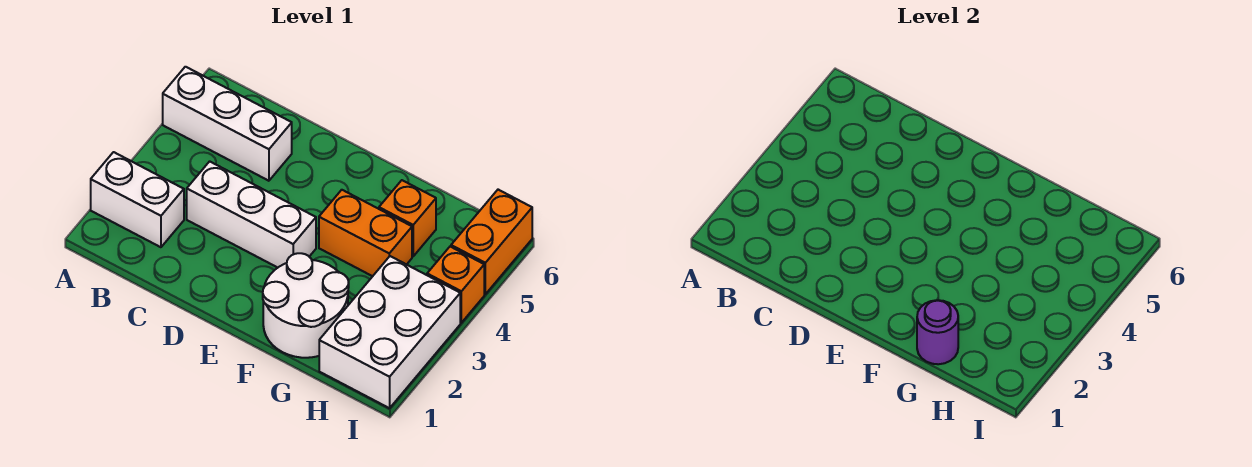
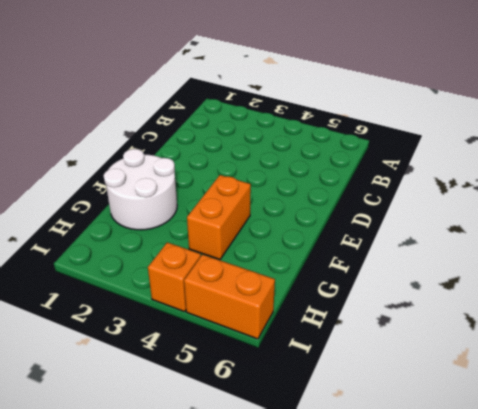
none -> white 1x2 brick [91,152,184,247]
none -> white 1x3 brick [163,67,292,181]

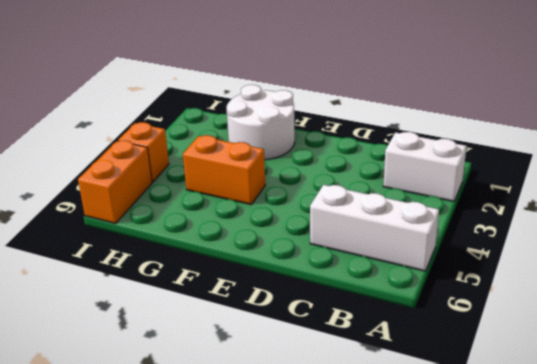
none -> white 1x3 brick [187,161,316,268]
none -> orange 1x1 brick [379,180,436,256]

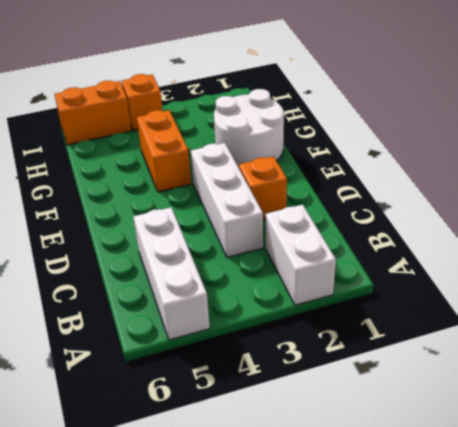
orange 1x1 brick [239,156,287,219] -> orange 1x1 brick moved to [379,180,436,256]
none -> white 2x3 brick [319,256,460,408]
none -> purple 1x1 round brick [917,300,958,364]

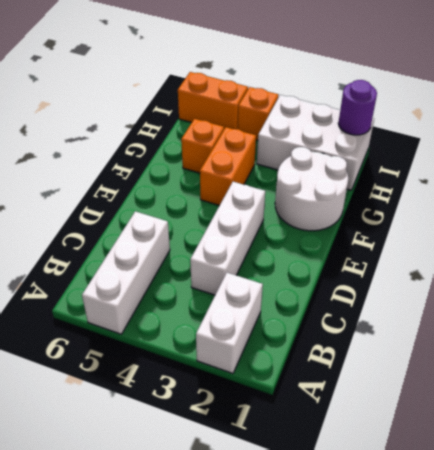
purple 1x1 round brick [338,80,377,135] -> purple 1x1 round brick moved to [917,300,958,364]

